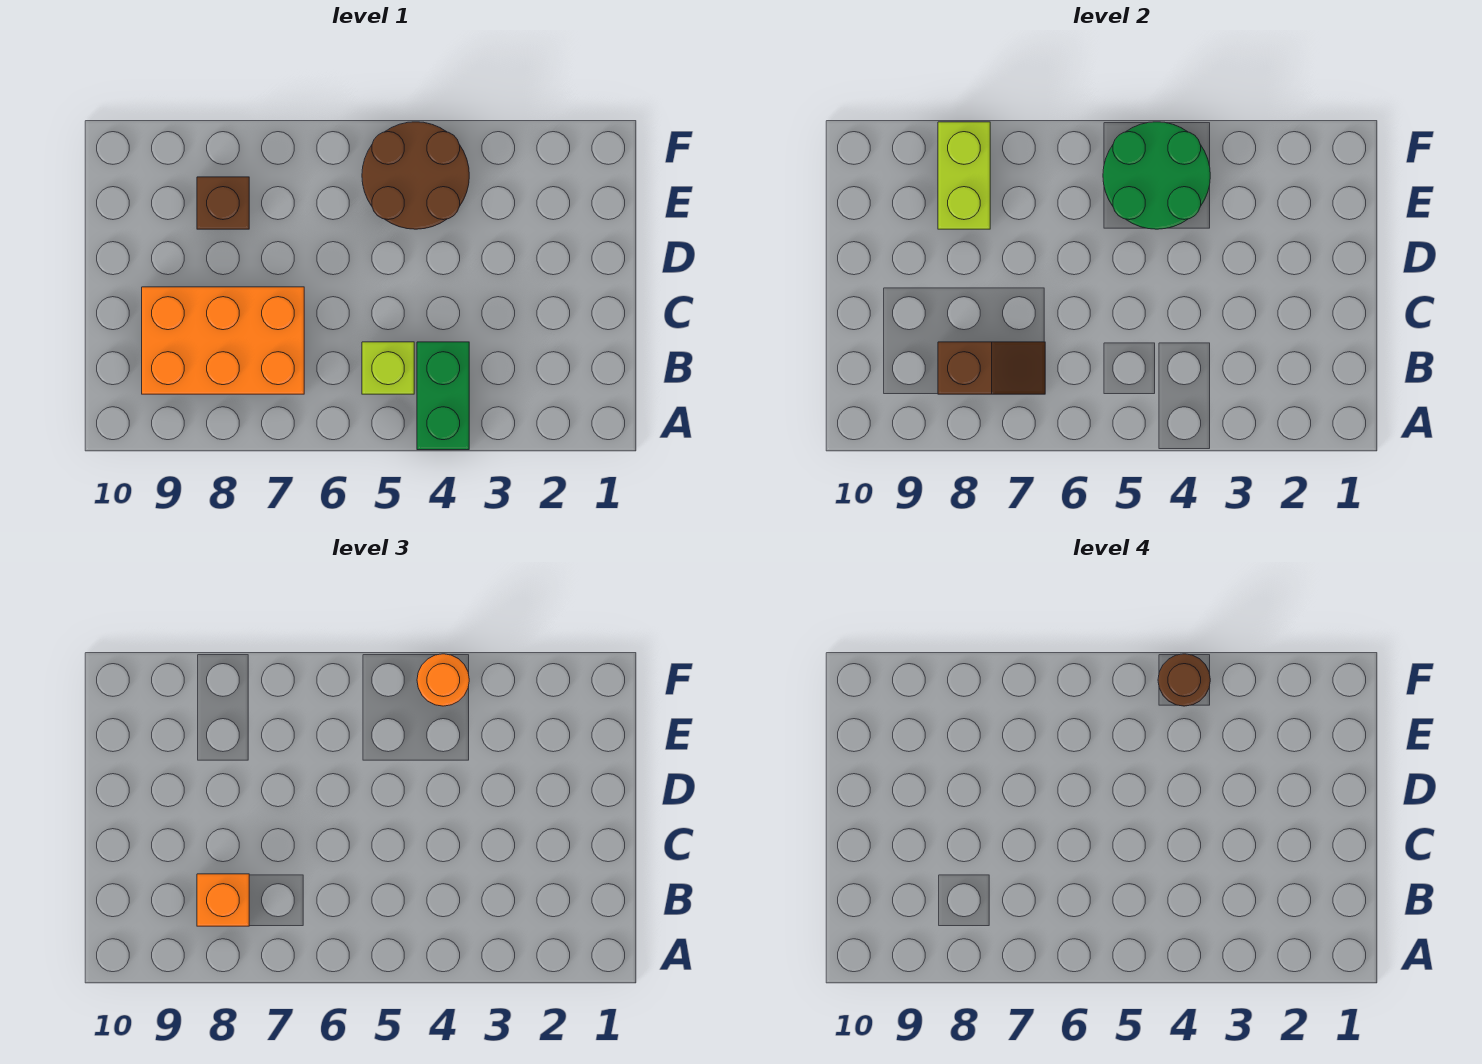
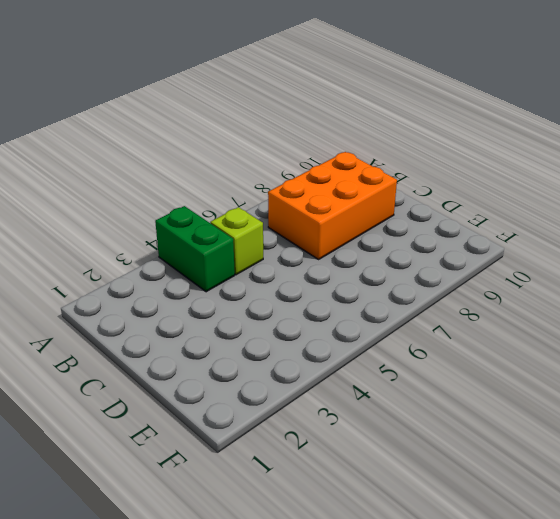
none -> brown 2x2 round brick [362,122,469,229]
none -> brown 1x1 brick [197,177,249,229]

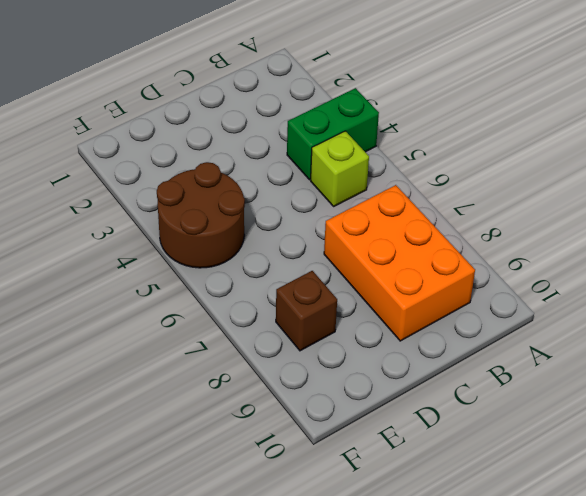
none -> brown 1x2 slope [938,342,1045,394]
none -> green 2x2 round brick [1103,122,1210,229]

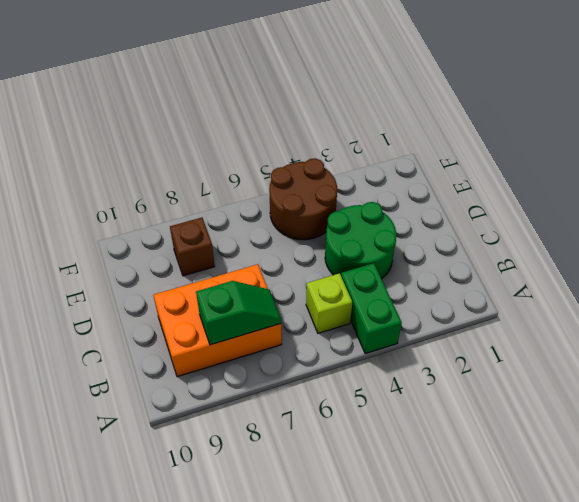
green 1x2 slope [196,281,281,345] -> brown 1x2 slope [938,342,1045,394]
green 2x2 round brick [325,202,396,279] -> green 2x2 round brick moved to [1103,122,1210,229]
none -> lime 1x2 brick [938,122,990,229]
none -> orange 1x1 brick [197,874,249,926]

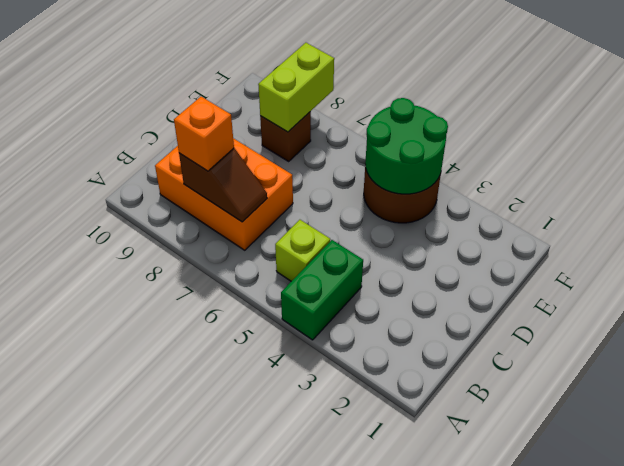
none -> orange 1x1 round brick [417,654,469,706]
none -> brown 1x1 round brick [1158,654,1210,706]

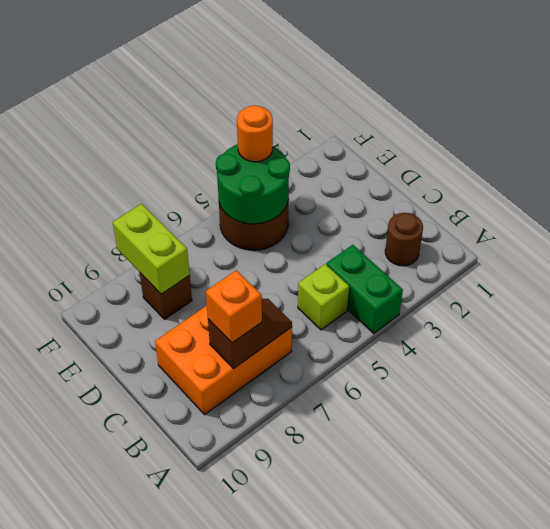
brown 1x1 round brick [385,213,423,266] -> brown 1x1 round brick moved to [1158,654,1210,706]

